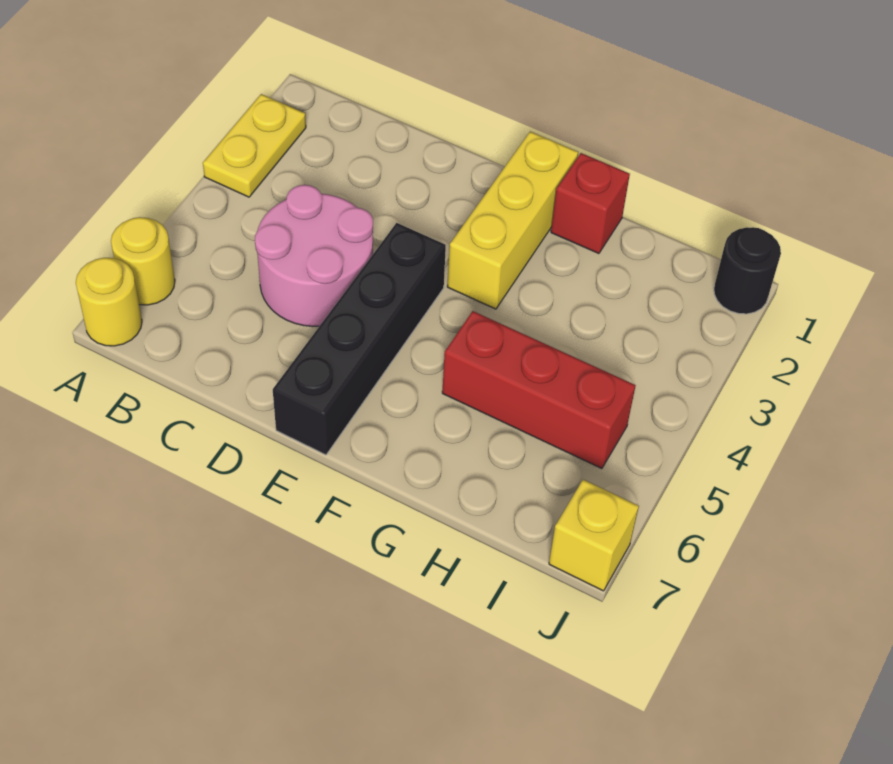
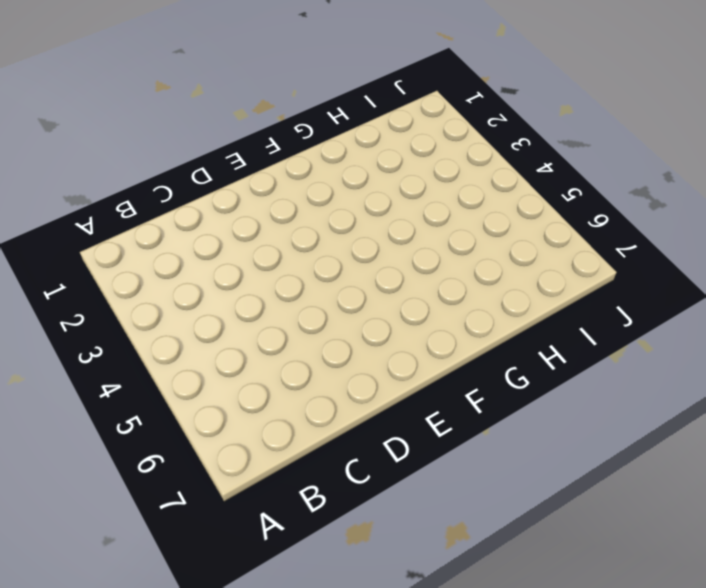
none -> yellow 1x2 plate [203,94,306,197]
none -> yellow 1x1 round brick [111,217,175,305]

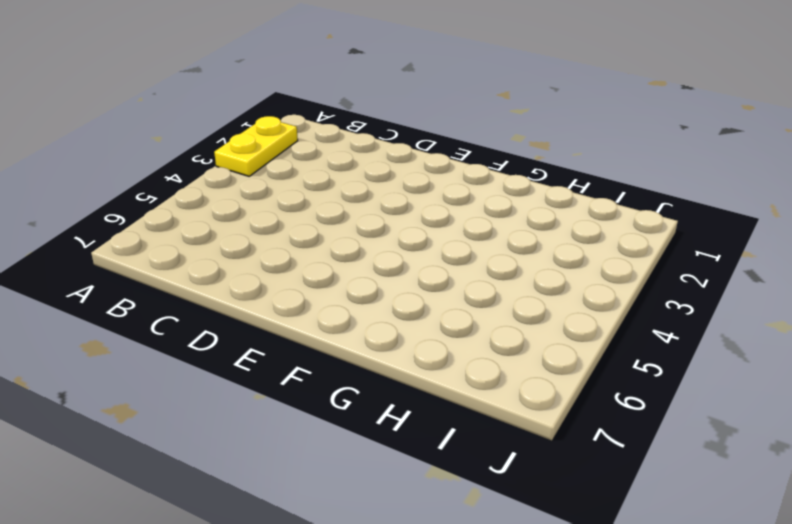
none -> yellow 1x1 round brick [111,217,175,305]
none -> yellow 1x1 round brick [76,258,142,346]

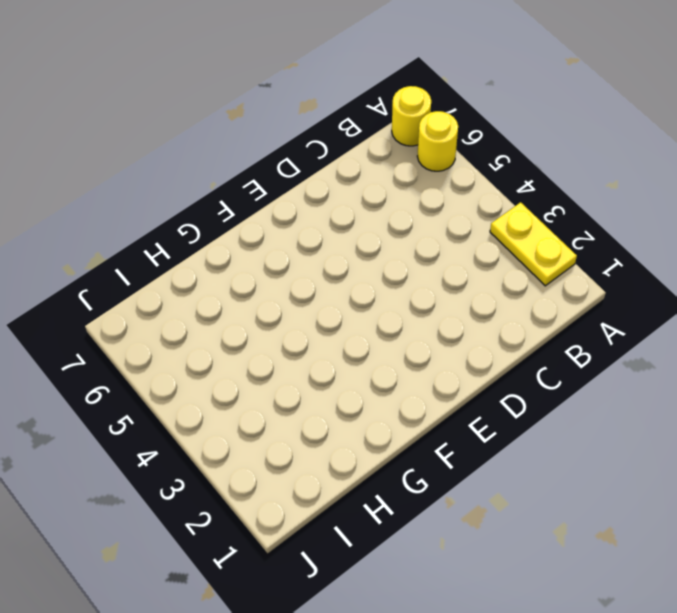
none -> pink 2x2 round brick [255,185,373,327]
none -> black 1x4 brick [273,223,446,455]

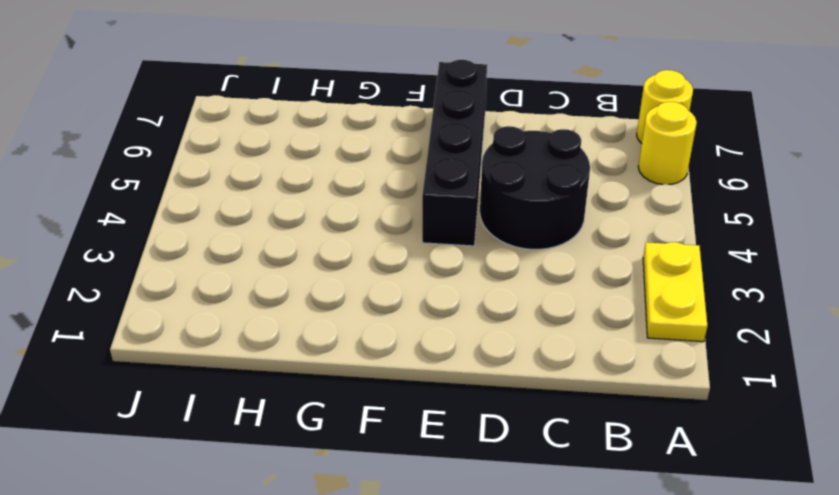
black 2x2 round brick [480,126,590,249] -> pink 2x2 round brick [255,185,373,327]
none -> yellow 1x3 brick [447,132,578,309]
none -> red 1x1 brick [551,153,630,254]

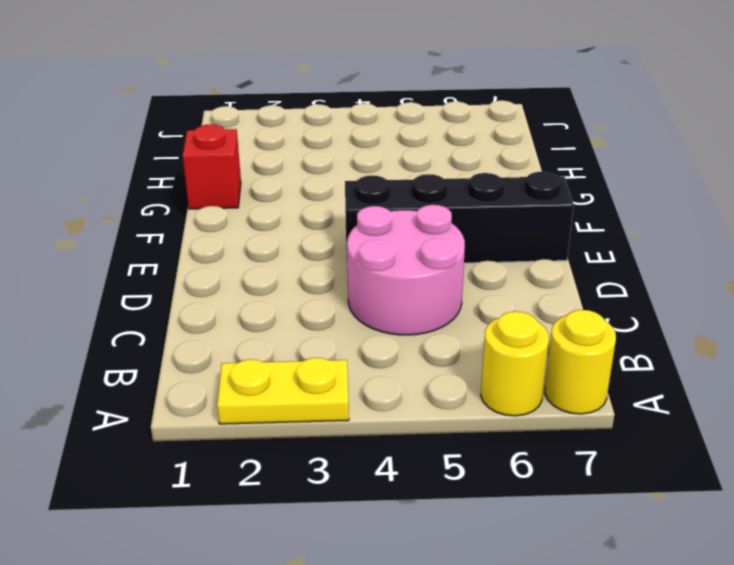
none -> yellow 1x3 brick [447,132,578,309]
none -> red 1x3 brick [442,311,636,469]

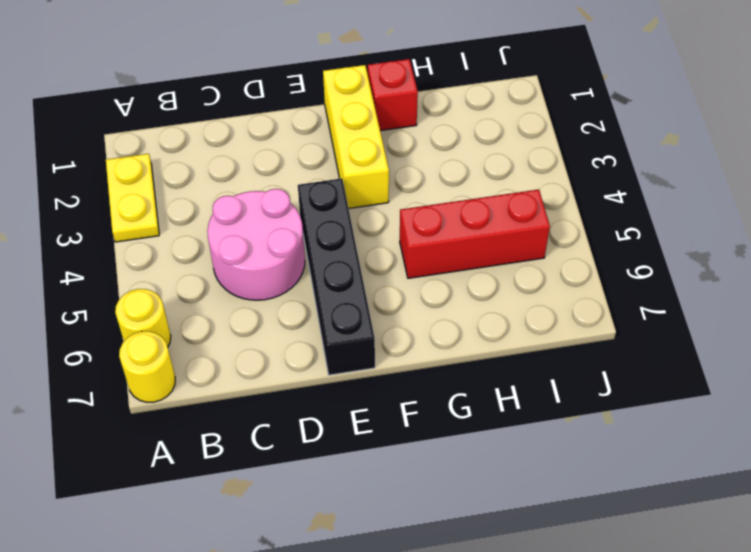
none -> black 1x1 round brick [714,227,781,314]
none -> yellow 1x1 brick [549,480,639,591]

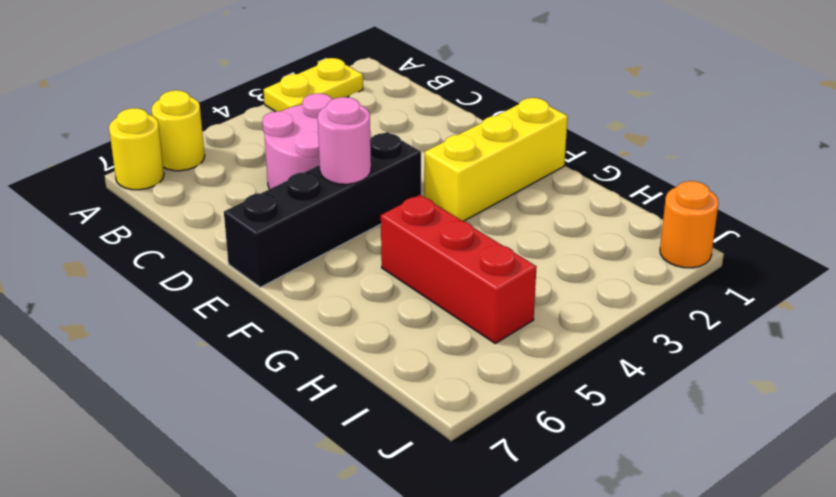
pink 1x1 round brick [318,97,371,184] -> none
orange 1x1 round brick [660,181,718,268] -> black 1x1 round brick [714,227,781,314]
none -> red 1x1 brick [551,153,630,254]
none -> yellow 1x1 brick [549,480,639,591]

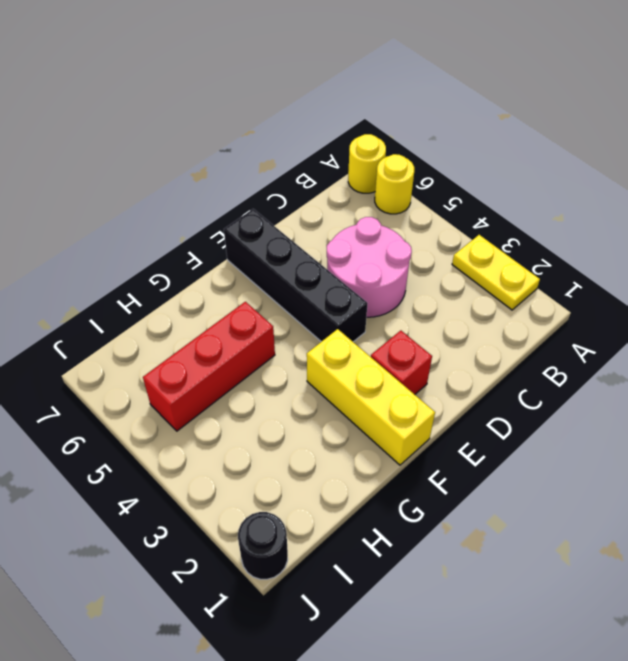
red 1x1 brick [371,331,432,394] -> red 1x1 brick moved to [551,153,630,254]
none -> yellow 1x1 brick [549,480,639,591]

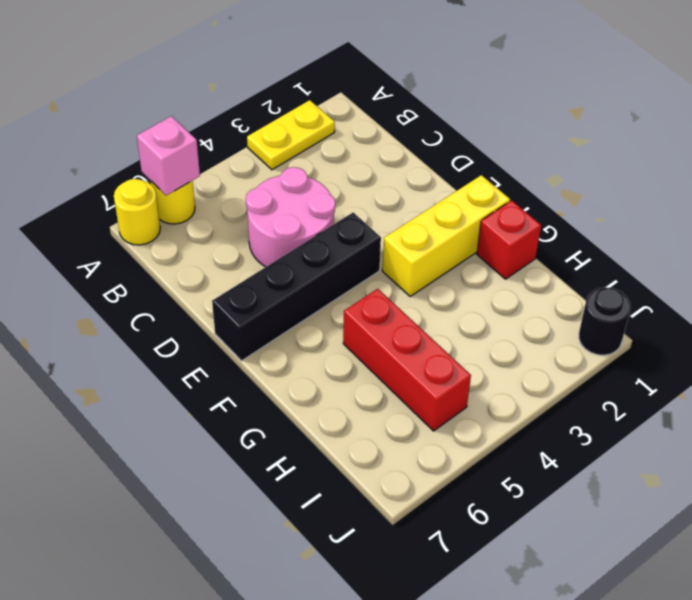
pink 1x1 brick [137,116,200,196] -> none
none -> yellow 1x1 brick [549,480,639,591]

